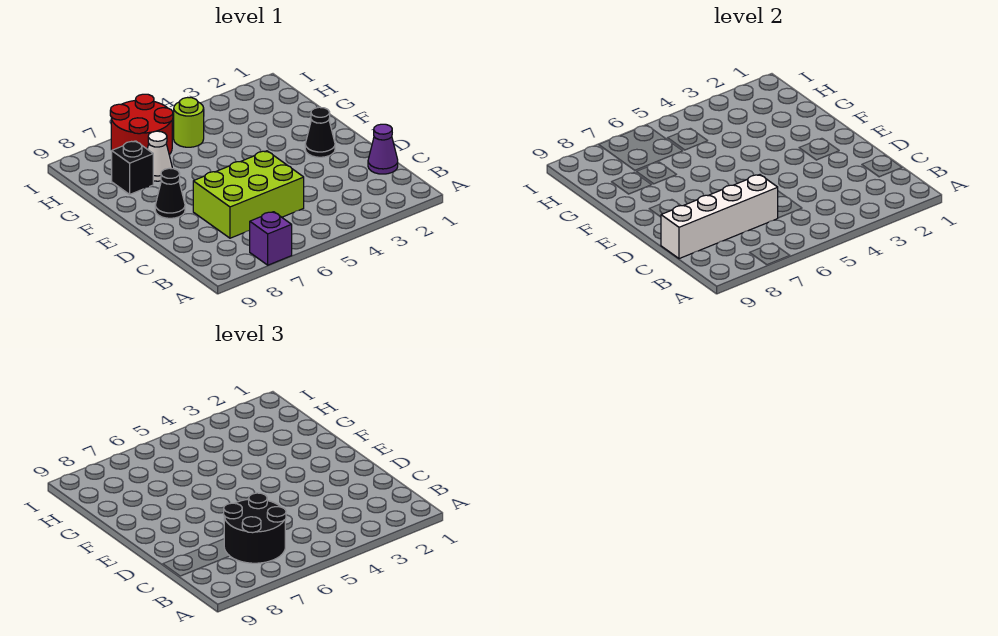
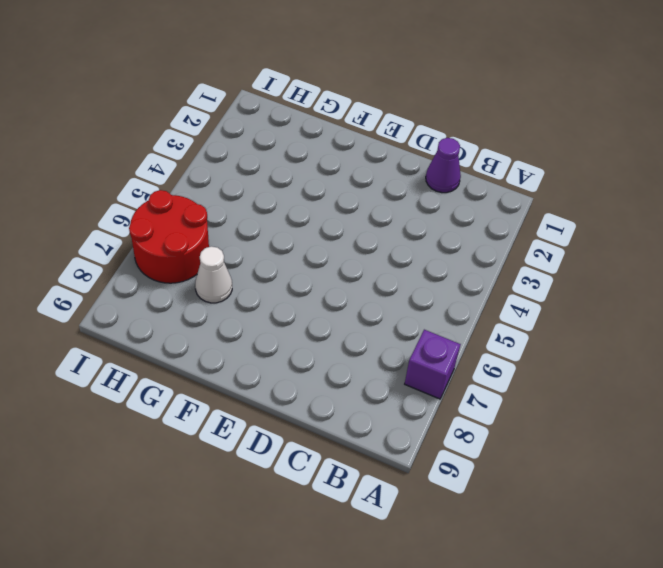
none -> lime 2x3 brick [193,151,304,238]
none -> black 1x1 cone [305,107,335,157]

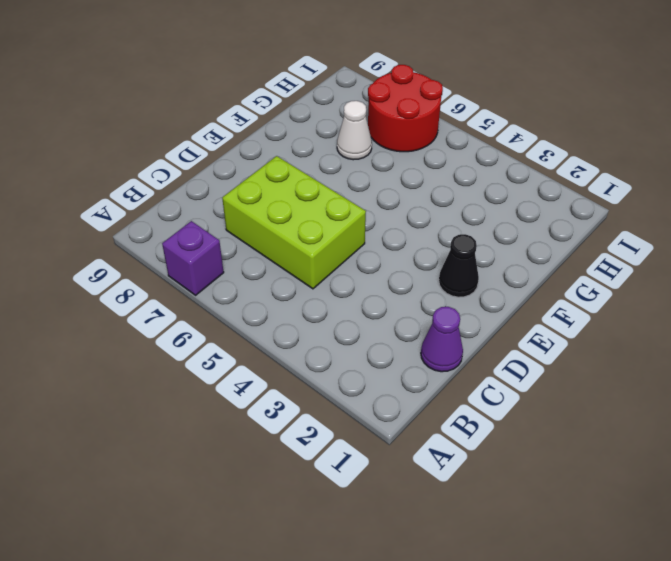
none -> black 1x1 cone [155,168,185,218]
none -> black 1x1 brick [112,141,153,194]

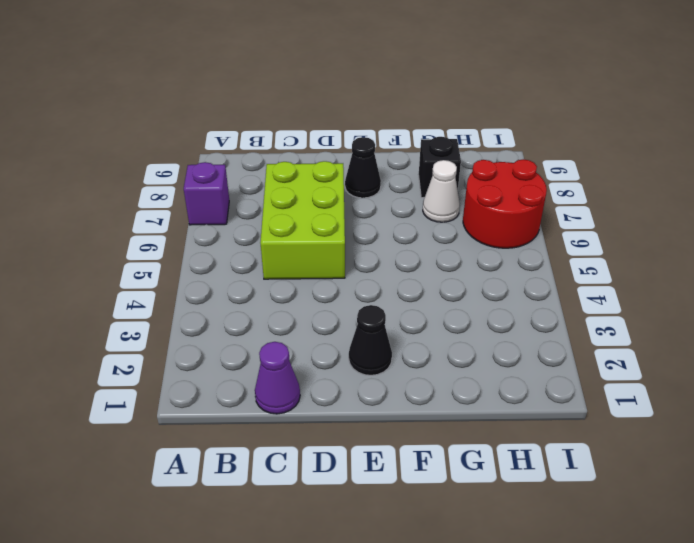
none -> lime 1x1 round brick [174,97,204,147]
none -> white 1x4 brick [661,175,778,259]

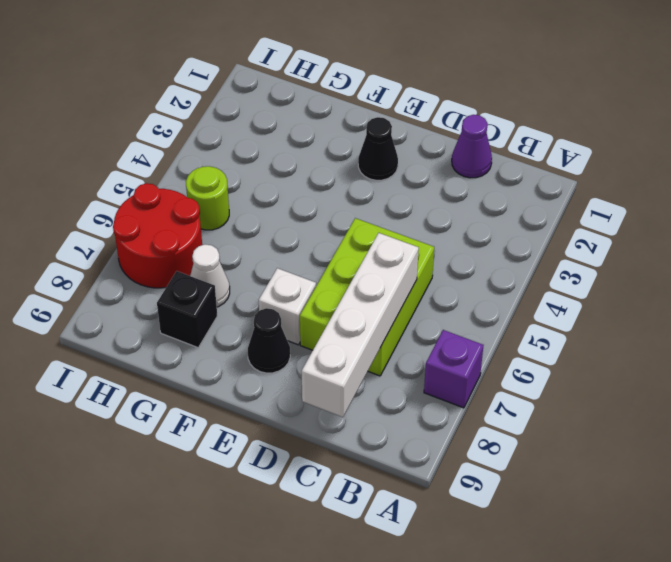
white 1x1 brick [259,268,316,345] -> none
none -> black 2x2 round brick [224,493,286,563]

